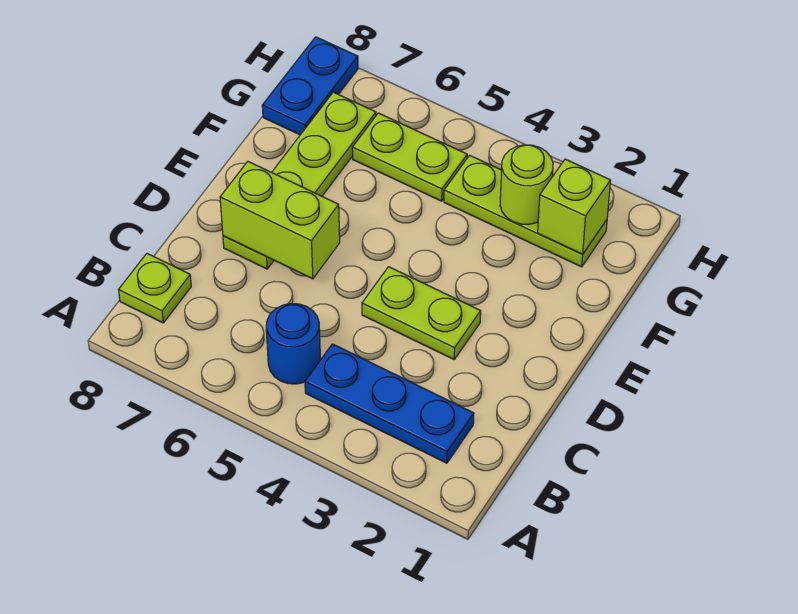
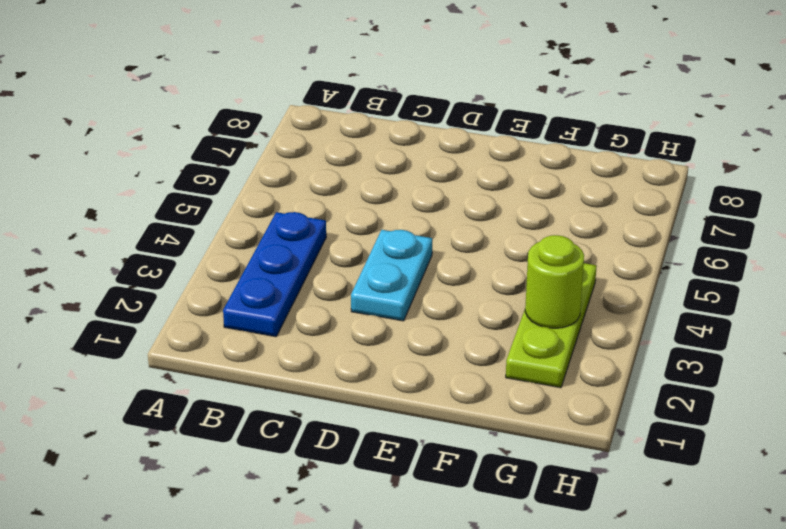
cyan 1x2 plate [351,230,432,321] -> lime 1x2 plate [362,267,481,359]
none -> blue 1x1 round brick [266,304,321,384]
none -> lime 1x1 plate [119,254,191,323]

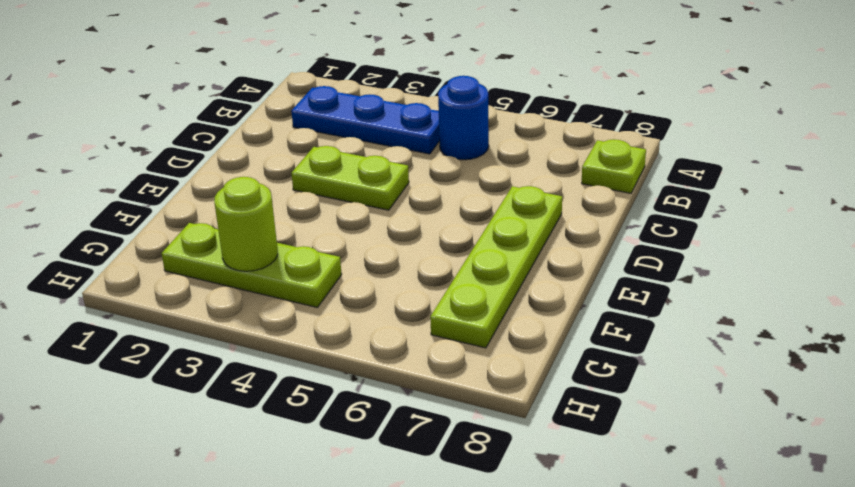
none -> lime 1x2 plate [352,113,467,201]
none -> blue 1x2 plate [262,37,358,135]

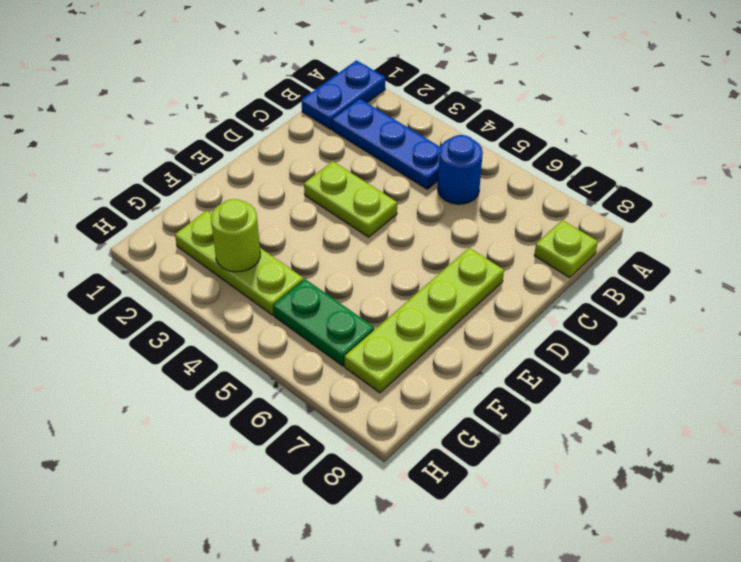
blue 1x2 plate [301,60,386,129] -> blue 1x2 plate moved to [262,37,358,135]
green 1x2 plate [273,279,374,366] -> lime 1x2 plate [352,113,467,201]
none -> lime 1x2 brick [220,162,340,279]
none -> lime 1x1 brick [538,159,611,254]

